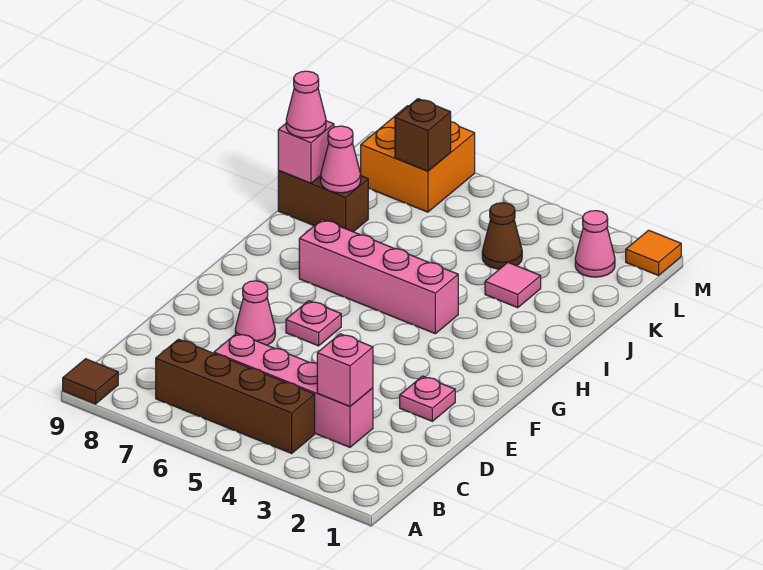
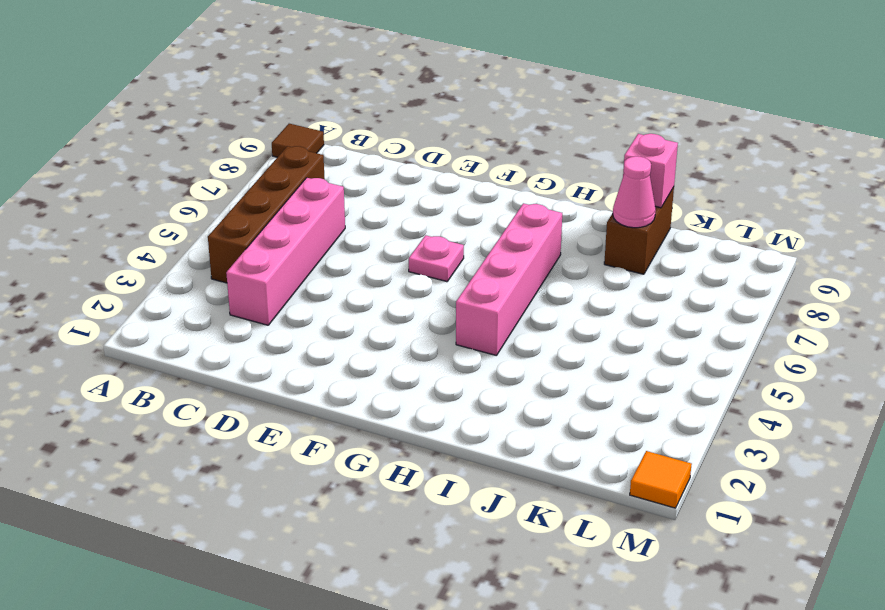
none -> pink 1x1 plate [400,376,455,421]
none -> pink 1x1 cone [235,281,275,345]
none -> pink 1x1 tile [485,263,541,308]

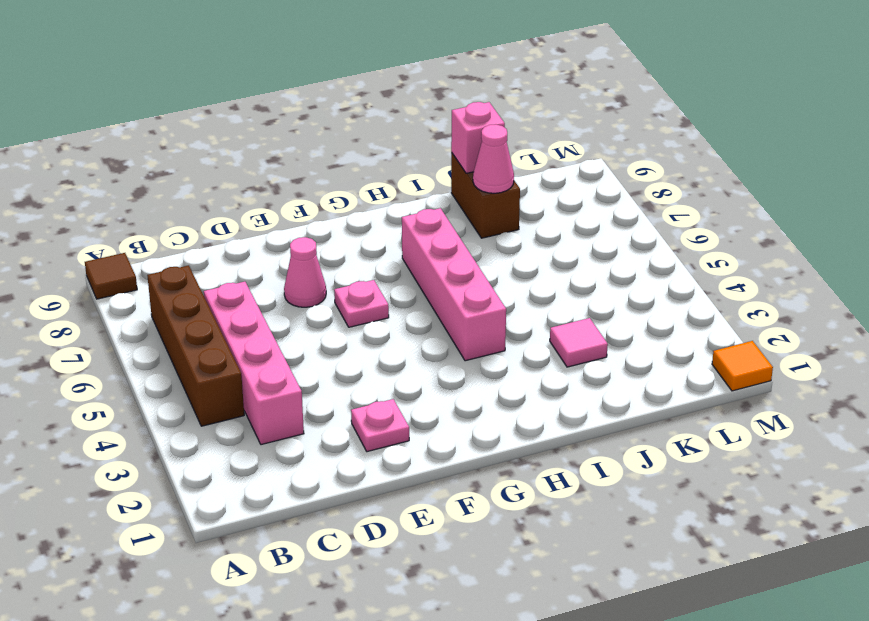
none -> brown 1x1 cone [482,203,522,269]
none -> pink 1x1 cone [575,211,615,277]
none -> orange 2x2 brick [361,106,475,212]

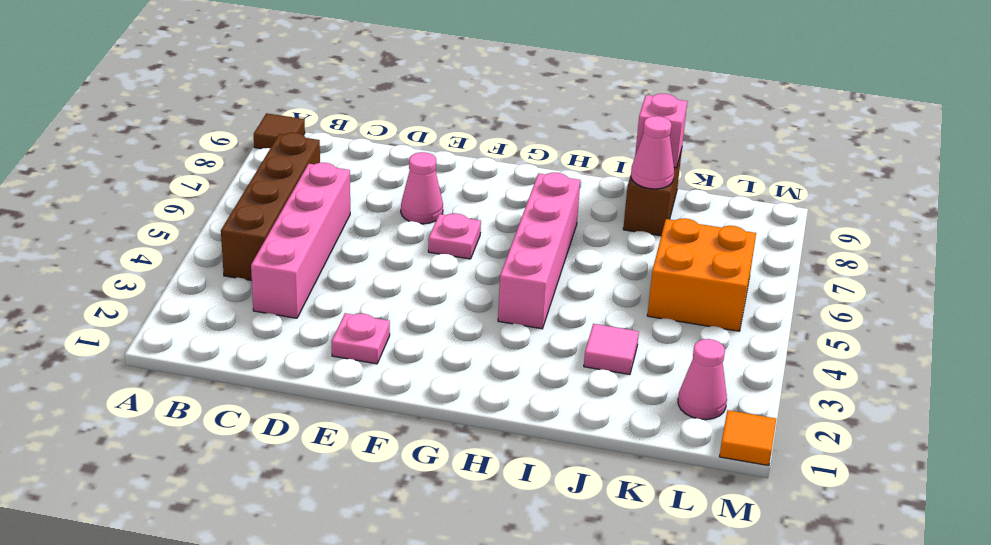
orange 2x2 brick [647,218,756,331] -> orange 2x2 brick moved to [361,106,475,212]
none -> brown 1x1 cone [482,203,522,269]
none -> pink 1x1 brick [317,334,373,406]
none -> brown 1x1 brick [395,99,451,171]

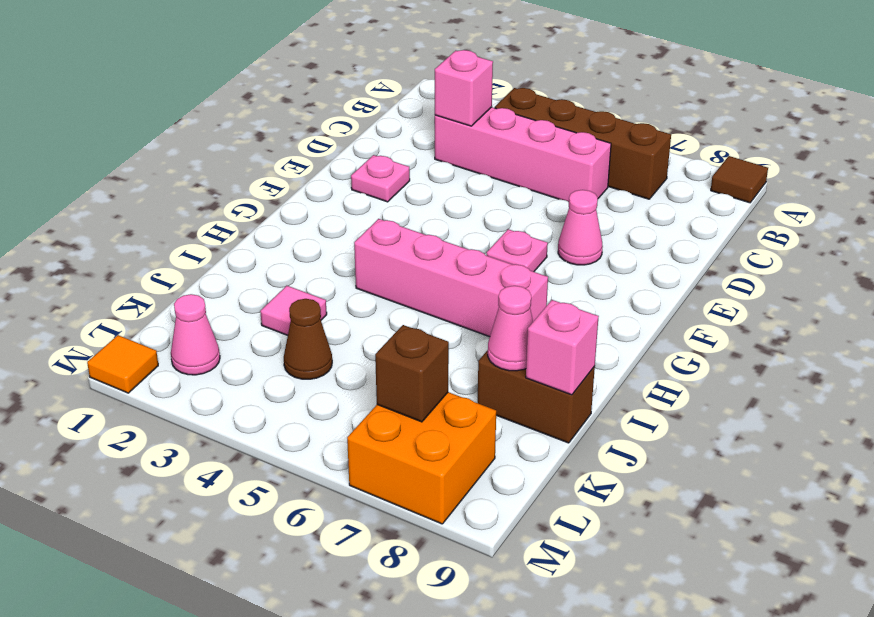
none -> pink 1x1 cone [286,71,326,138]

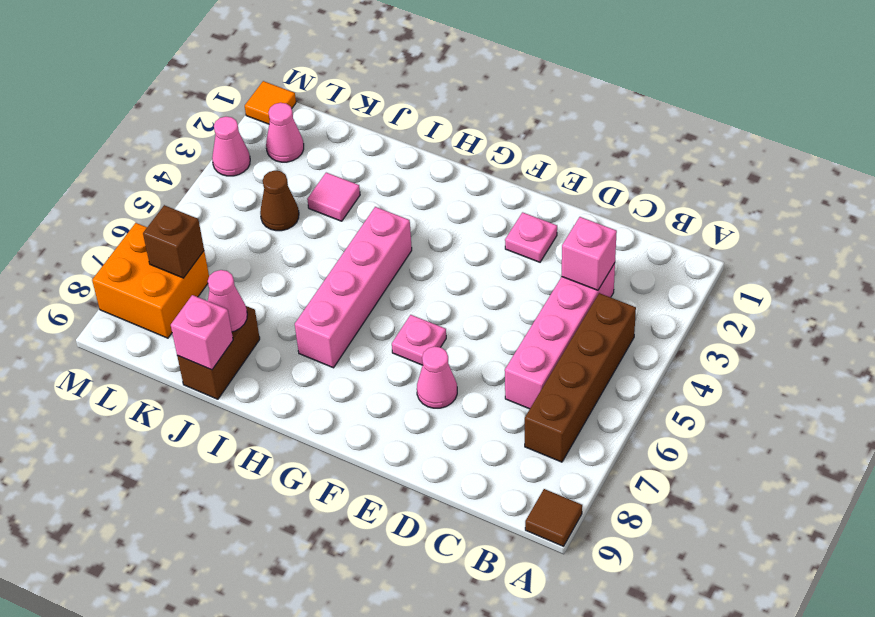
pink 1x1 cone [212,117,250,176] -> pink 1x1 cone moved to [286,71,326,138]

